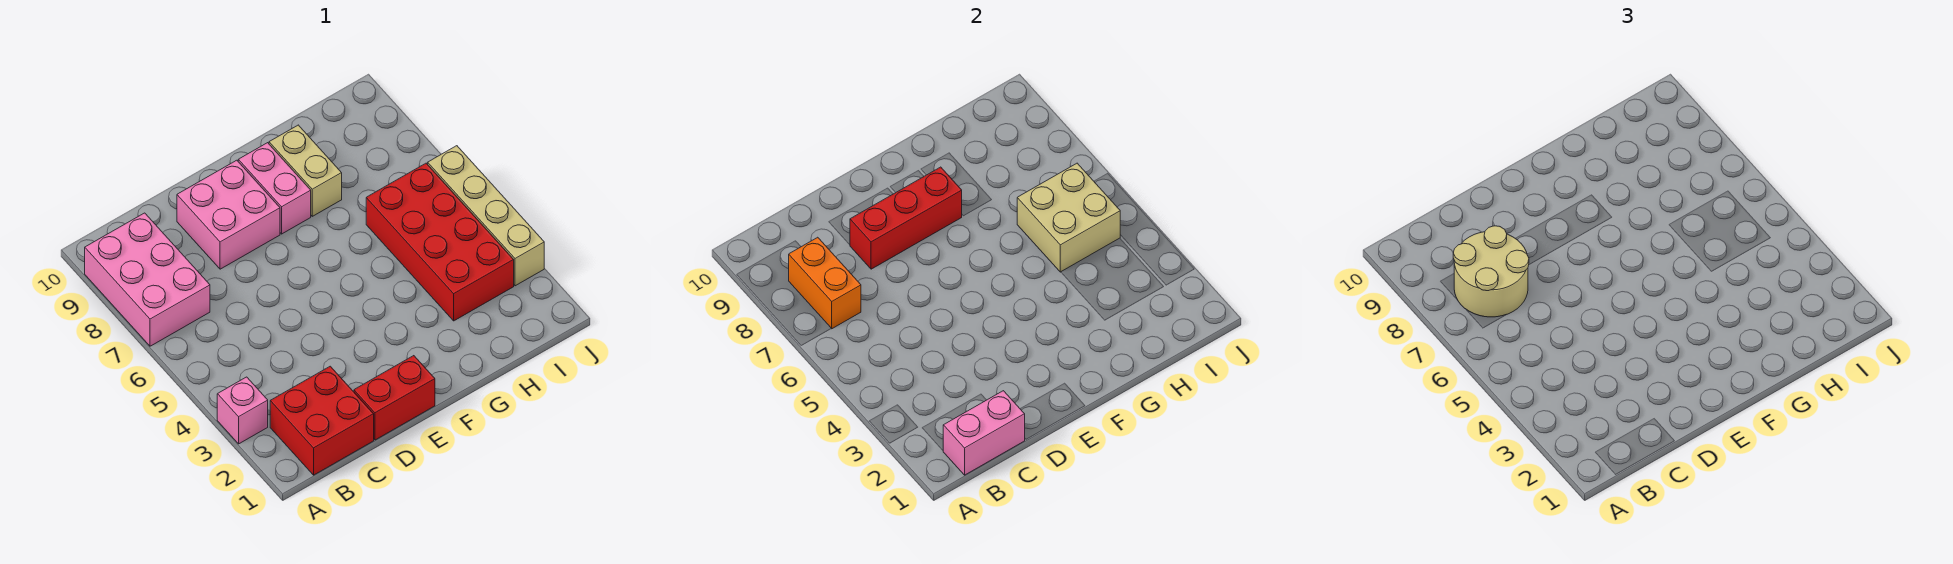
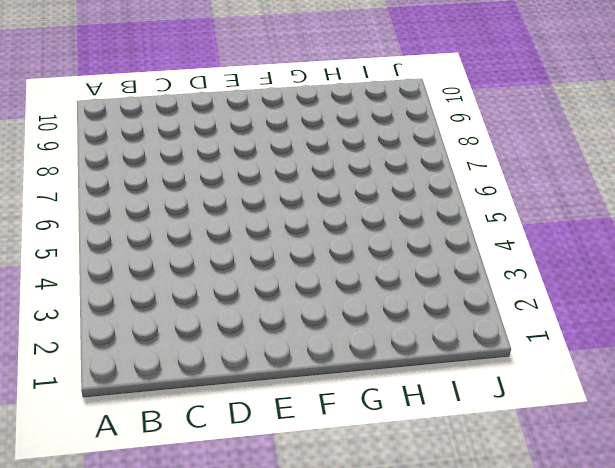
none -> pink 1x1 brick [217,377,268,444]
none -> pink 2x3 brick [85,213,210,346]
none -> red 2x2 brick [270,366,374,475]

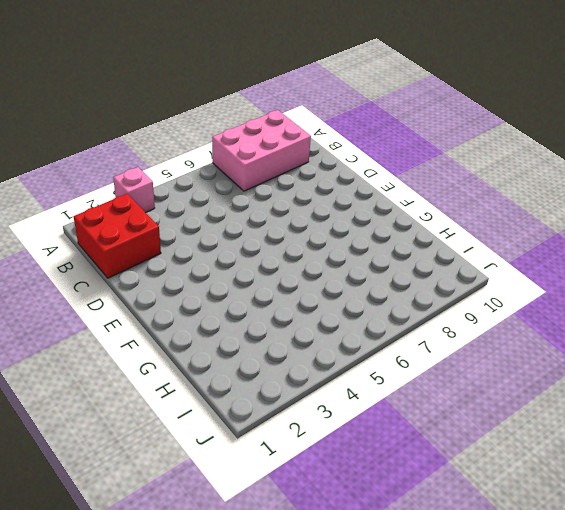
none -> red 1x2 brick [354,356,435,440]
none -> pink 2x2 brick [177,160,280,269]
none -> pink 1x2 brick [238,143,311,234]

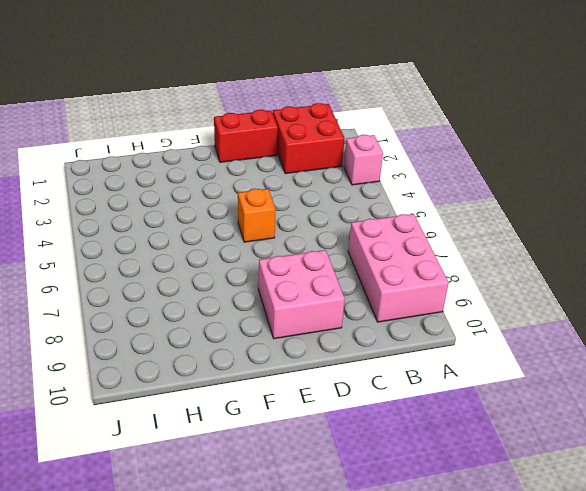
orange 1x1 brick [238,189,275,242] -> none
none -> pink 1x2 brick [238,143,311,234]
none -> tan 1x2 brick [269,125,342,216]
none -> red 2x4 brick [366,163,514,321]

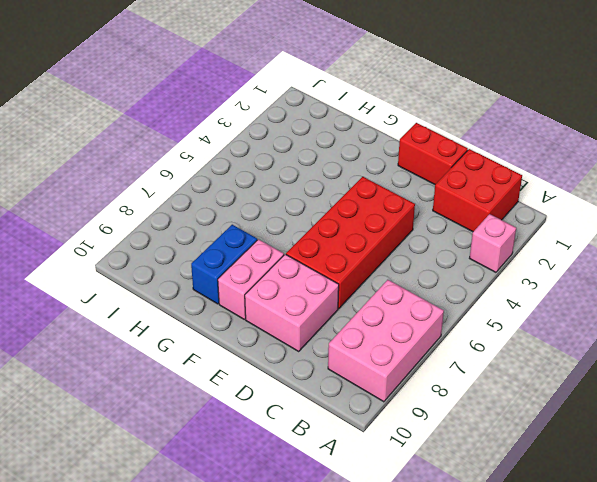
red 2x4 brick [286,177,415,309] -> red 2x4 brick moved to [366,163,514,321]
blue 1x2 brick [191,225,257,304] -> tan 1x2 brick [269,125,342,216]
none -> tan 1x4 brick [428,146,544,286]
none -> pink 1x2 brick [943,391,1025,475]
none -> orange 1x2 brick [789,237,861,329]

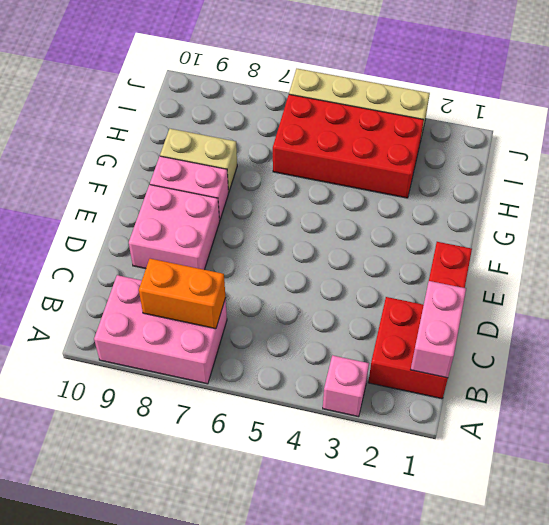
none -> red 1x3 brick [850,167,962,269]
none -> tan 2x2 brick [1017,163,1120,272]
none -> tan 2x2 round brick [1453,226,1529,317]

